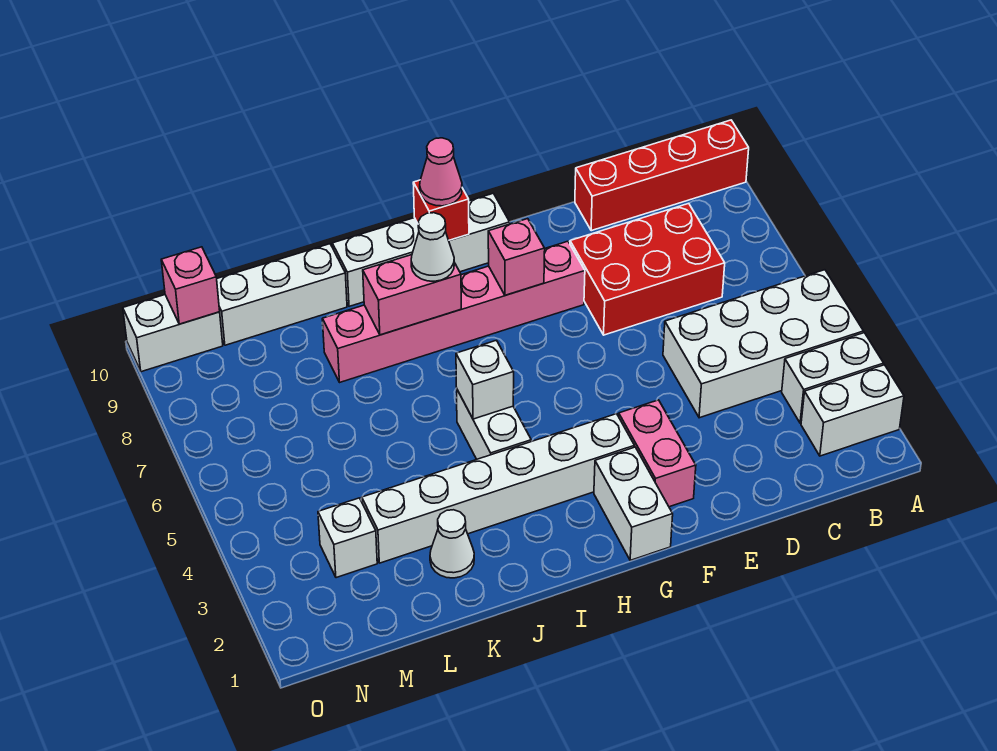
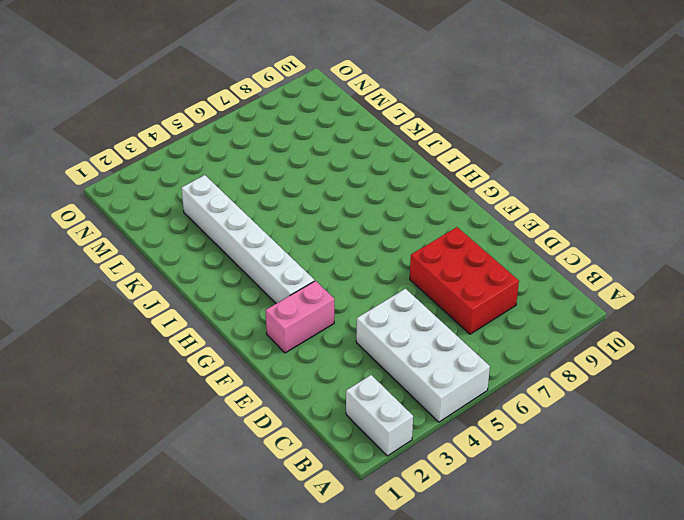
none -> white 1x2 brick [782,333,884,423]
none -> red 1x4 brick [575,120,749,231]
none -> pink 1x6 brick [322,241,585,382]

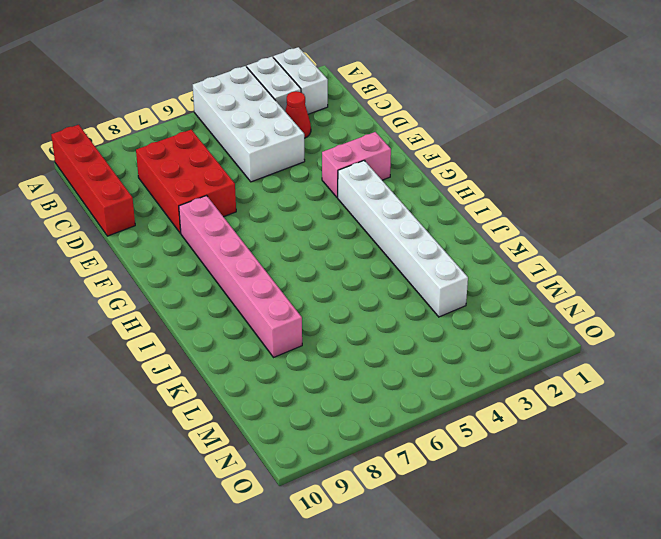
red 1x1 cone [285,91,311,138] -> none
none -> white 1x2 brick [594,447,673,560]
none -> white 1x4 brick [332,193,510,306]
none -> white 1x2 brick [457,390,531,459]

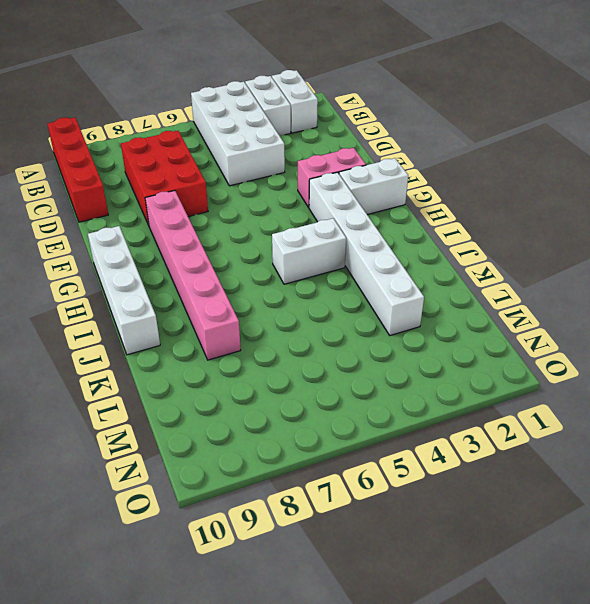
none -> white 1x1 cone [430,510,474,578]
none -> white 1x3 brick [217,244,347,345]
none -> white 1x1 brick [318,498,377,578]

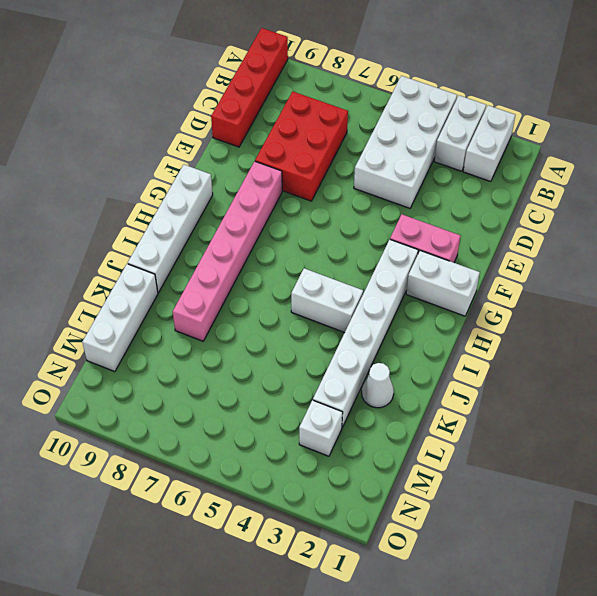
none -> white 1x2 brick [123,295,223,372]
none -> pink 1x1 brick [488,219,545,295]
none -> red 1x1 brick [413,180,469,240]

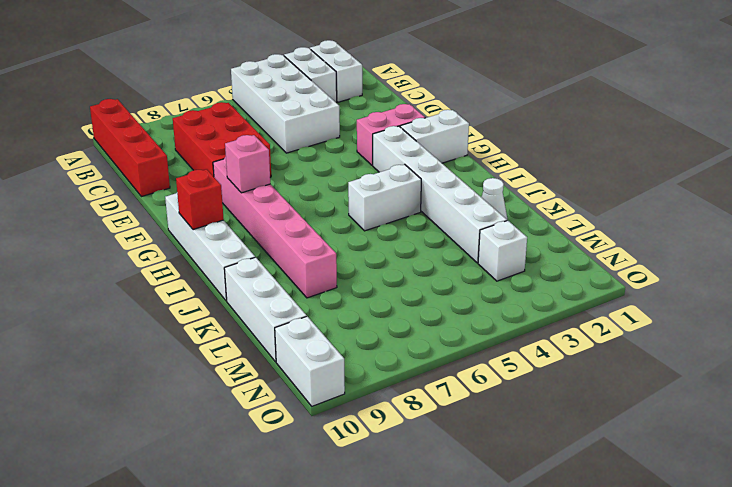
none -> white 1x1 brick [456,340,514,419]
none -> pink 1x2 brick [363,255,461,335]
none -> pink 1x1 brick [161,247,220,324]

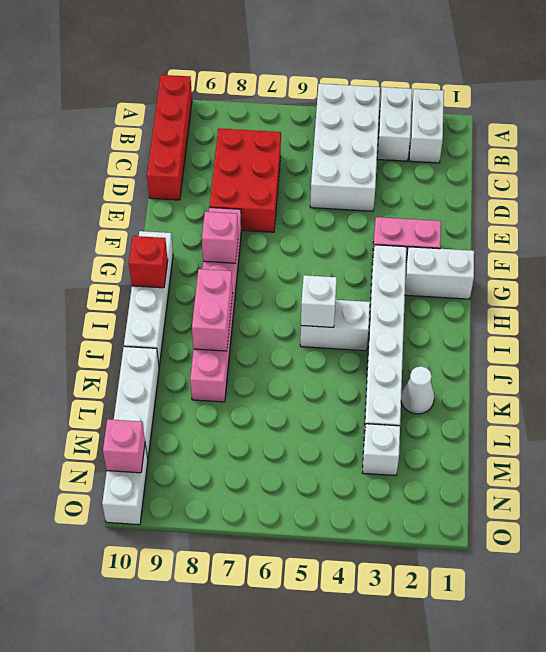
none -> pink 1x1 cone [420,138,462,206]
none -> white 1x1 cone [411,213,454,281]

